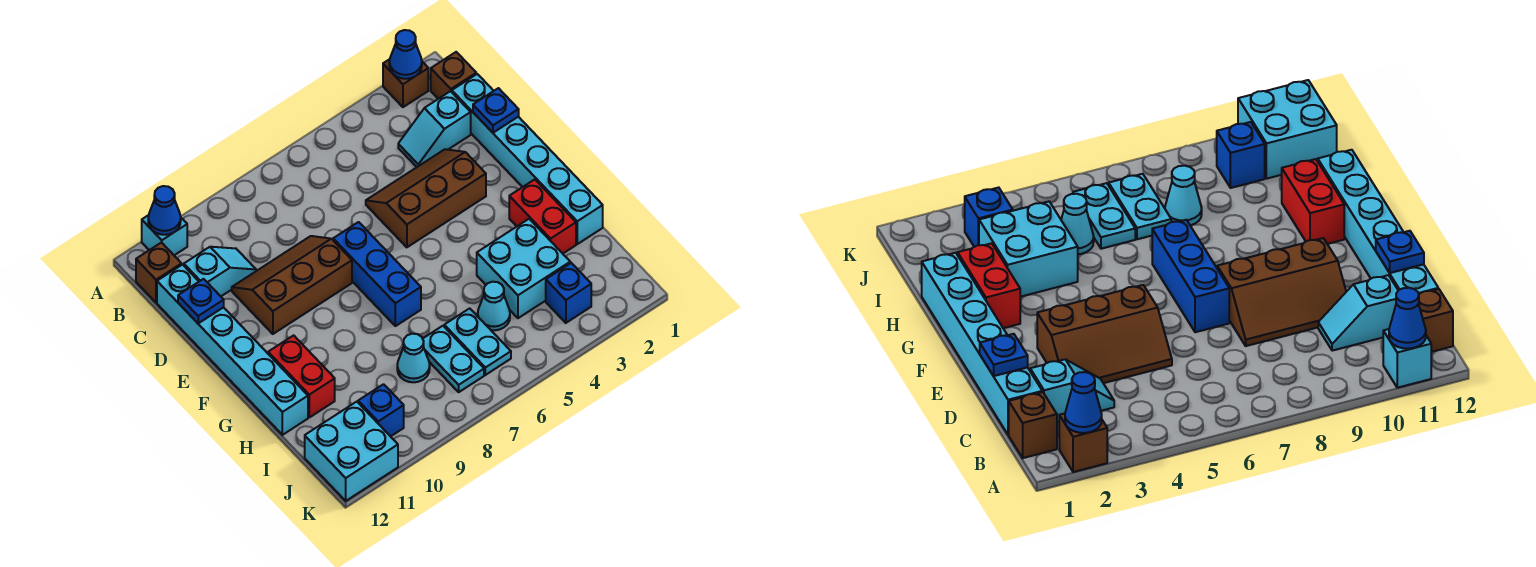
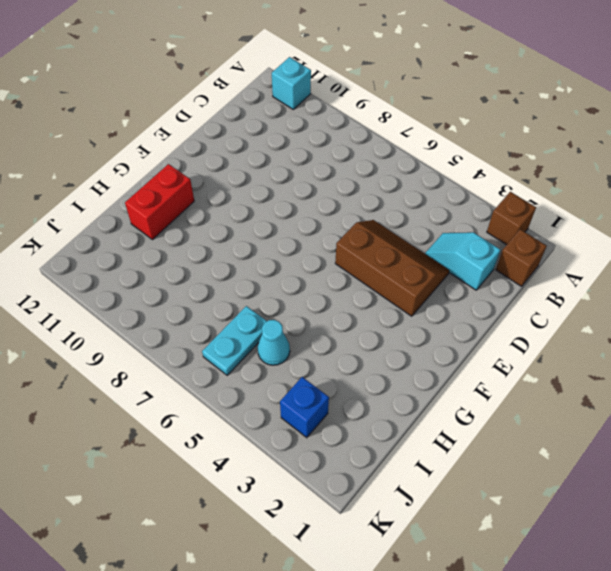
none -> brown 1x1 brick [136,242,182,303]
none -> cyan 1x6 brick [452,74,603,244]
none -> cyan 1x2 slope [184,247,256,296]

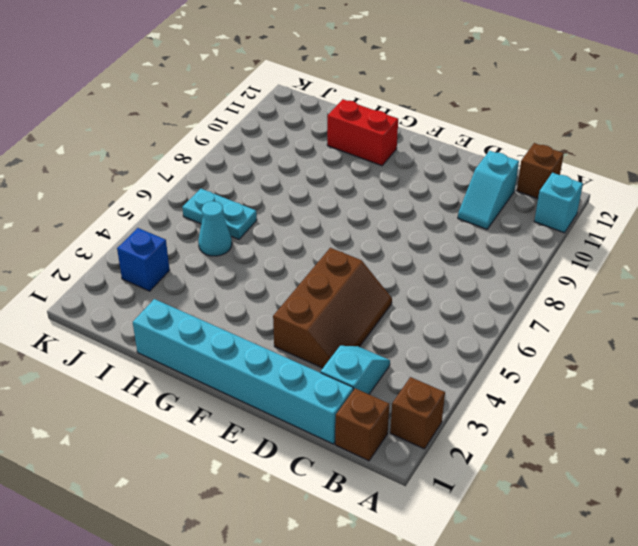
none -> cyan 1x6 brick [157,265,308,435]
none -> brown 2x3 slope [232,236,352,334]
none -> blue 1x3 brick [333,222,421,326]

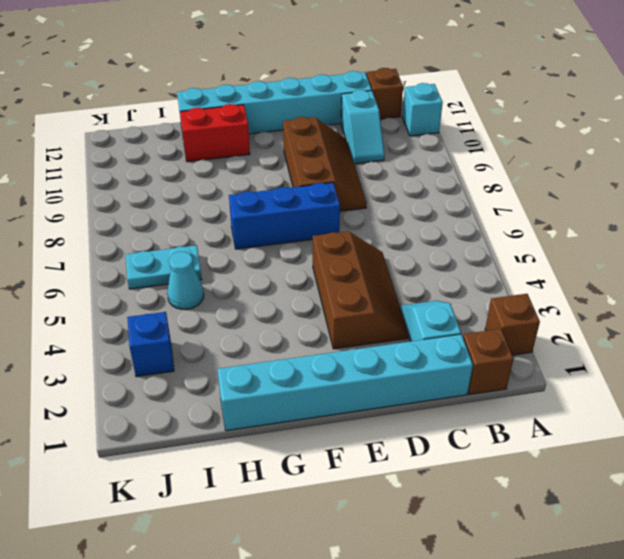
none -> red 1x2 brick [509,179,576,254]
none -> cyan 2x2 brick [477,219,570,318]
none -> cyan 1x2 plate [423,326,484,392]

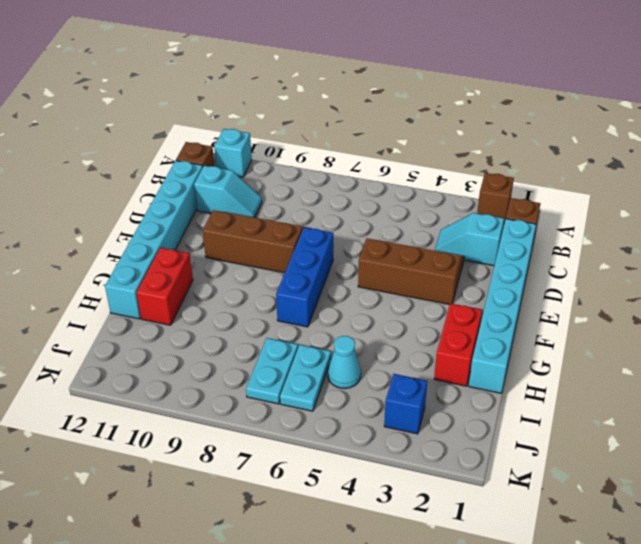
none -> cyan 2x2 brick [477,219,570,318]
none -> cyan 1x1 cone [397,334,430,382]
none -> blue 1x1 brick [358,384,404,437]

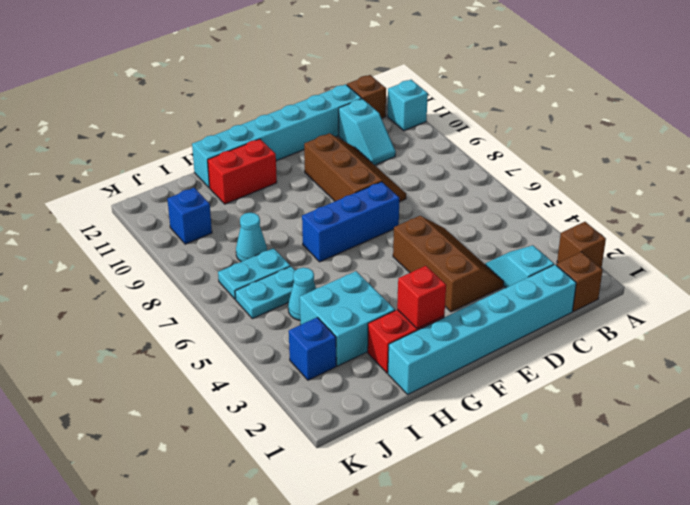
red 1x1 brick [397,266,446,329] -> none
none -> cyan 2x2 brick [305,402,398,501]
none -> blue 1x1 cone [389,30,422,79]
none -> blue 1x1 cone [148,186,181,235]

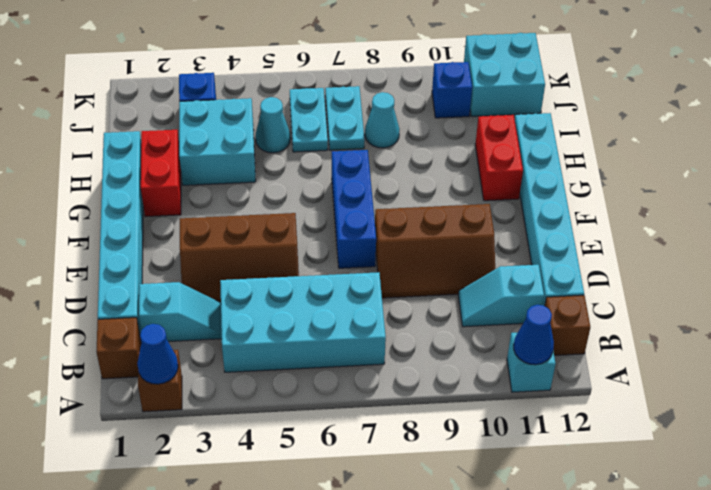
cyan 2x4 brick [220,272,386,372] -> none
none -> blue 1x1 plate [473,88,519,133]
none -> blue 1x1 plate [178,279,224,323]

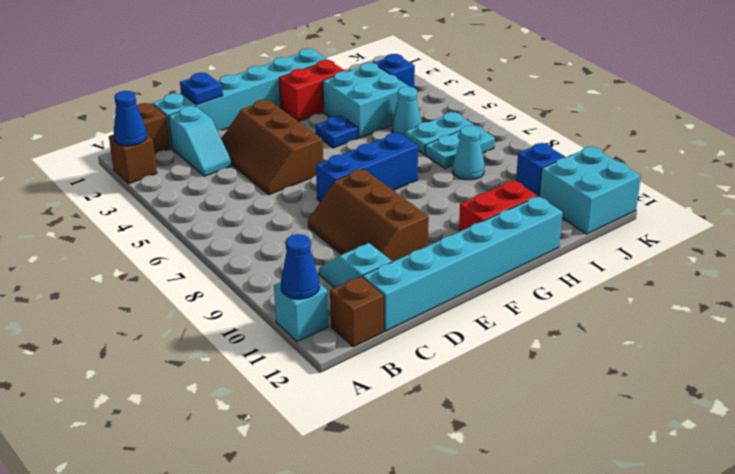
blue 1x1 plate [315,116,358,148] -> blue 1x1 plate moved to [178,279,224,323]

